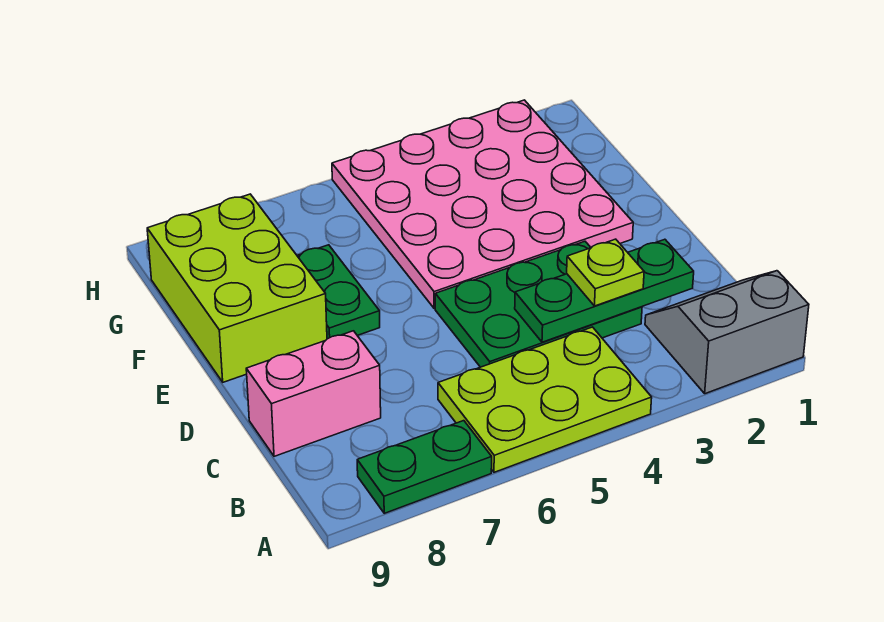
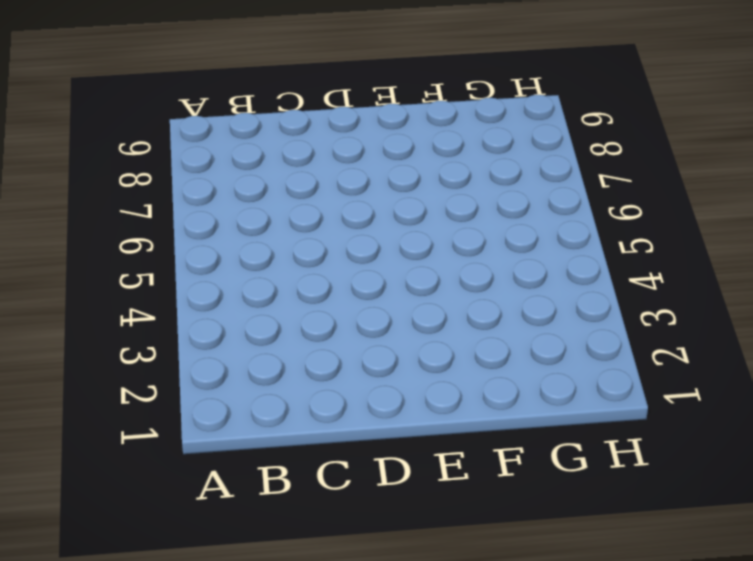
none -> grey 2x2 slope [645,271,809,394]
none -> lime 2x3 plate [438,327,652,472]

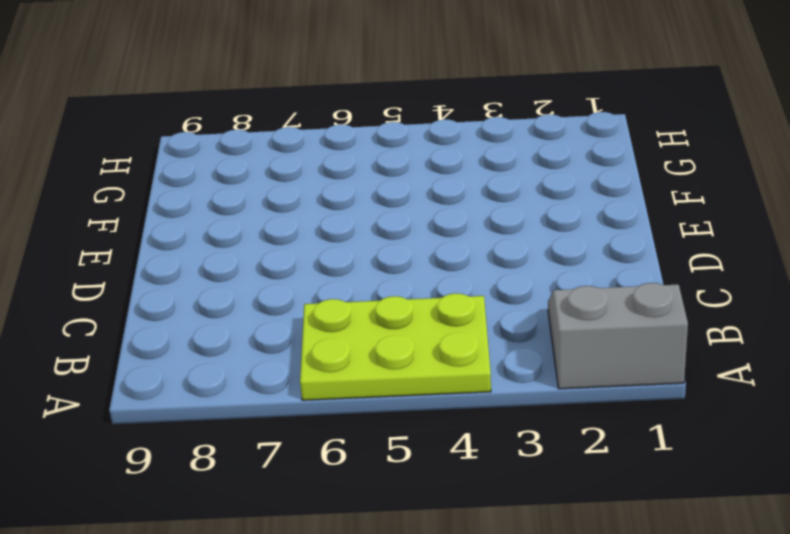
none -> green 1x2 plate [357,421,492,513]
none -> green 2x3 plate [435,241,642,367]

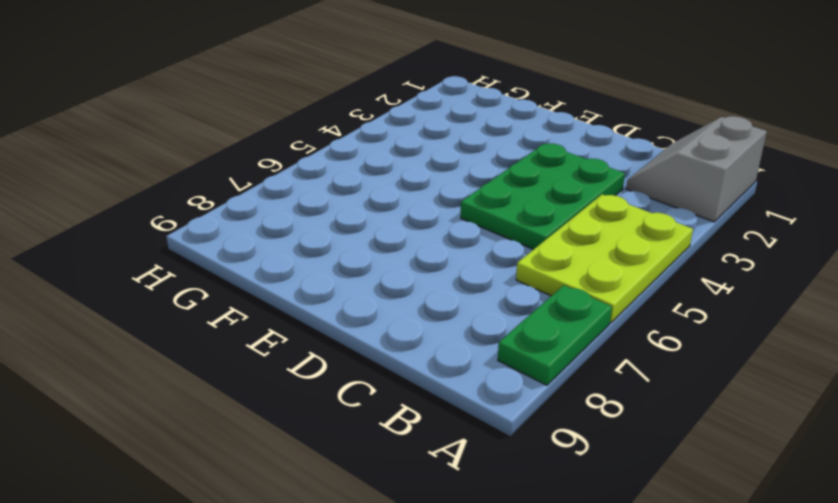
none -> pink 1x2 brick [246,331,381,456]
none -> pink 4x4 plate [332,100,633,309]

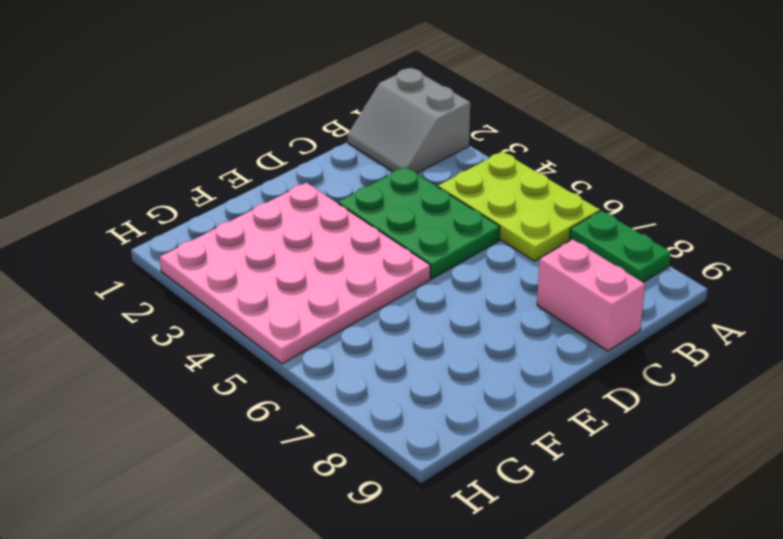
none -> green 1x2 plate [297,245,380,339]
none -> lime 2x3 brick [147,194,327,382]

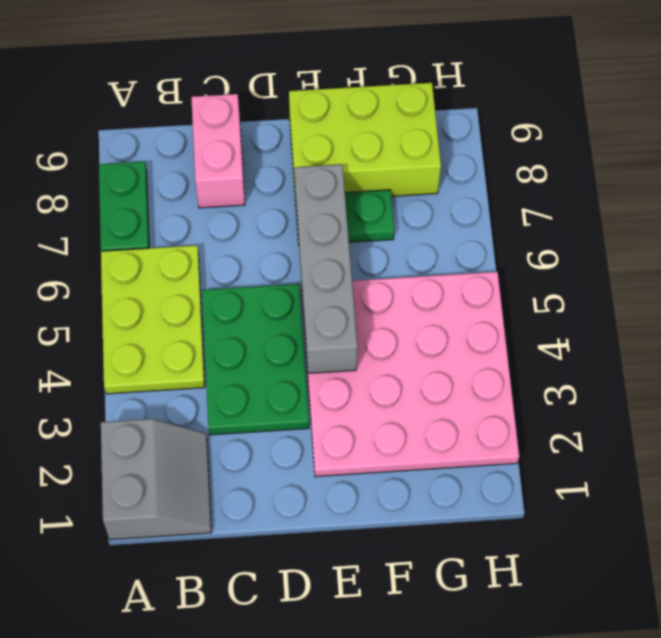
grey 1x4 brick [295,165,357,373] -> none
none -> green 1x3 plate [515,239,694,342]
none -> lime 1x1 plate [567,239,644,306]

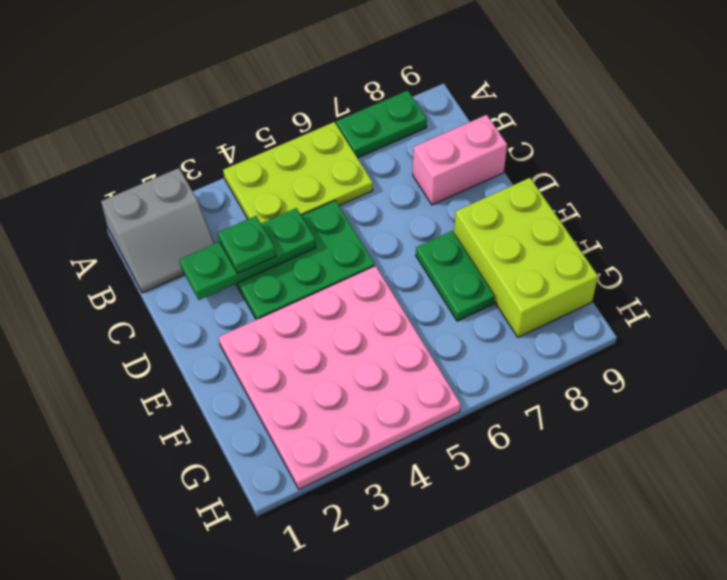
green 1x1 plate [218,216,276,273] -> lime 1x1 plate [567,239,644,306]

